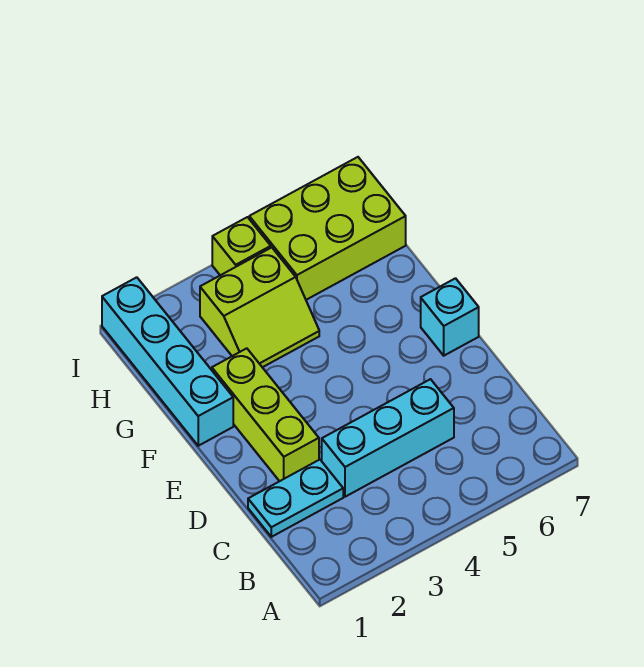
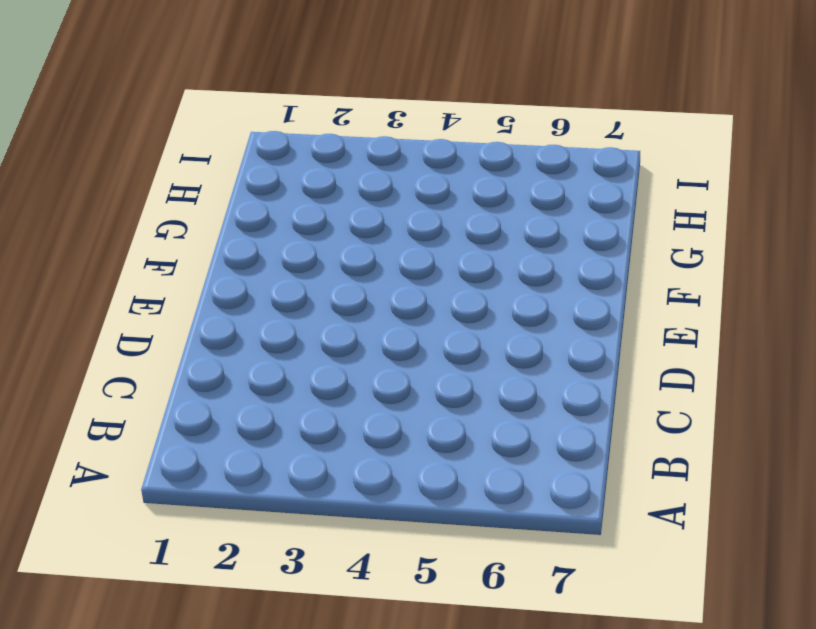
none -> cyan 1x2 plate [248,460,343,537]
none -> cyan 1x3 brick [322,379,454,497]

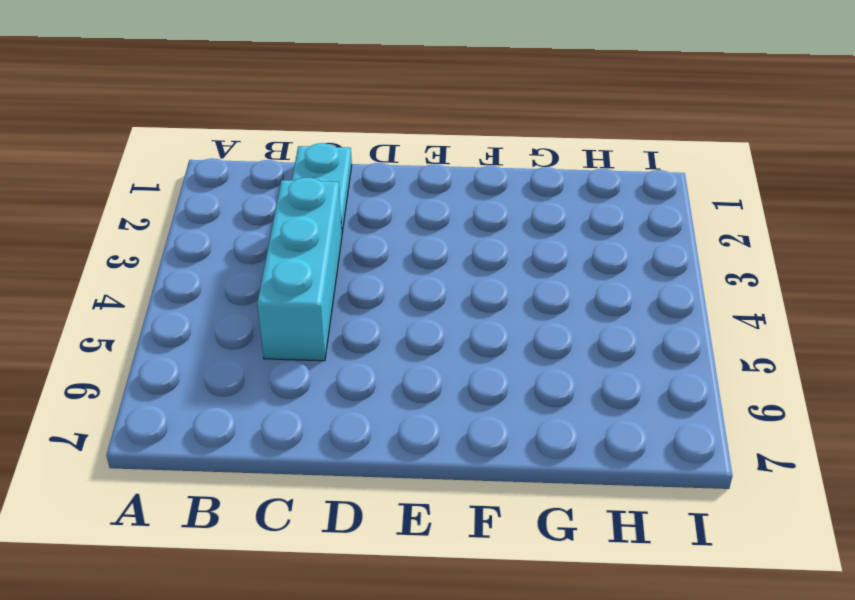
none -> lime 1x3 brick [212,348,319,481]
none -> cyan 1x1 brick [421,278,479,356]

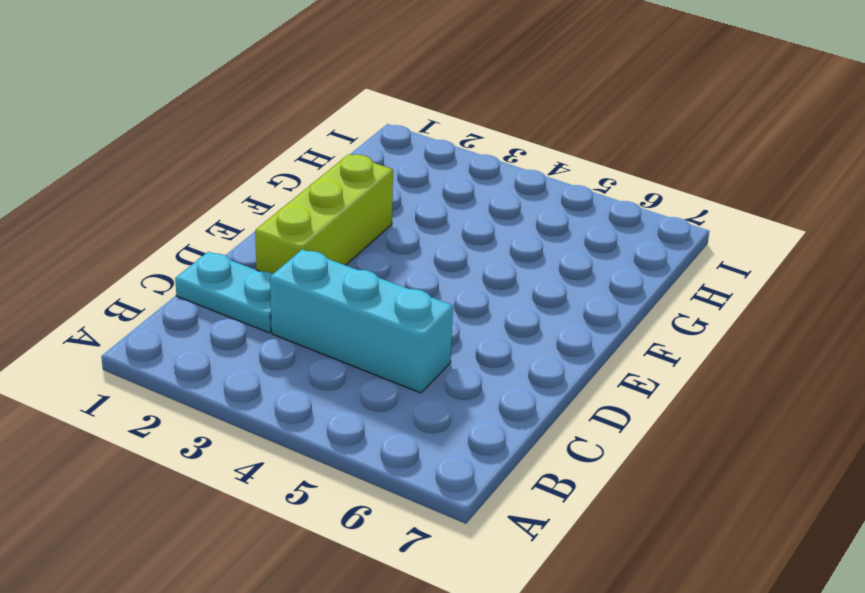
none -> cyan 1x1 brick [421,278,479,356]
none -> cyan 1x4 brick [102,277,233,446]

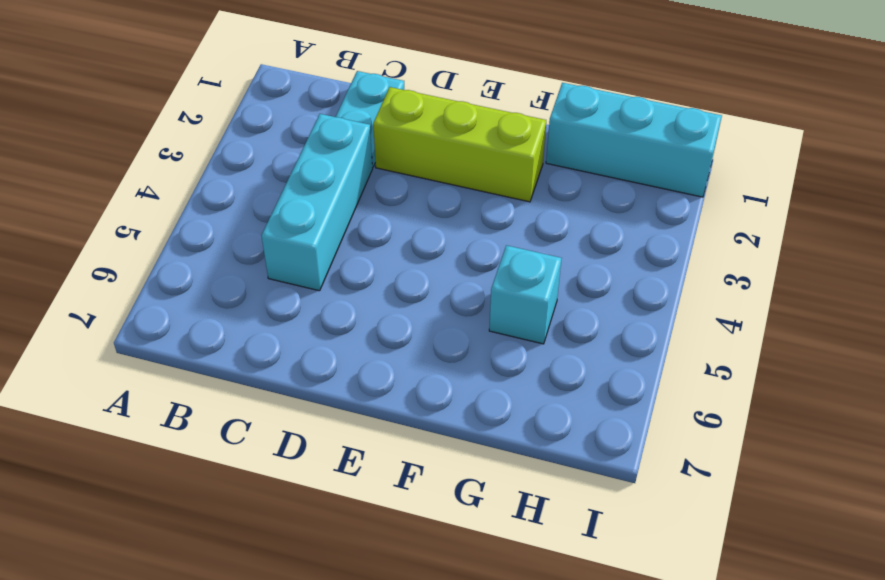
cyan 1x3 brick [546,83,722,197] -> cyan 1x4 brick [102,277,233,446]
cyan 1x1 brick [489,245,561,344] -> cyan 1x1 brick moved to [421,278,479,356]
none -> lime 2x2 slope [200,248,319,367]
none -> lime 2x3 brick [249,157,406,300]

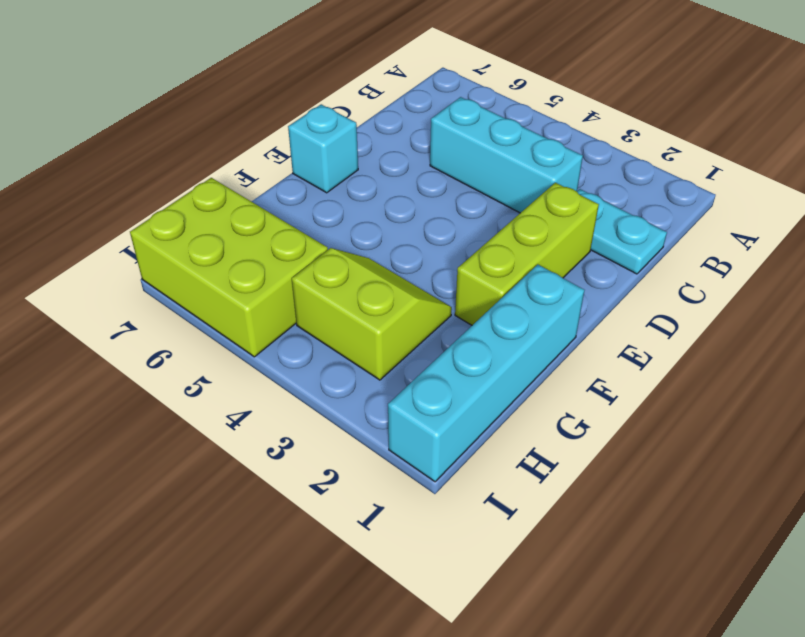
none -> lime 1x1 brick [212,217,271,275]

